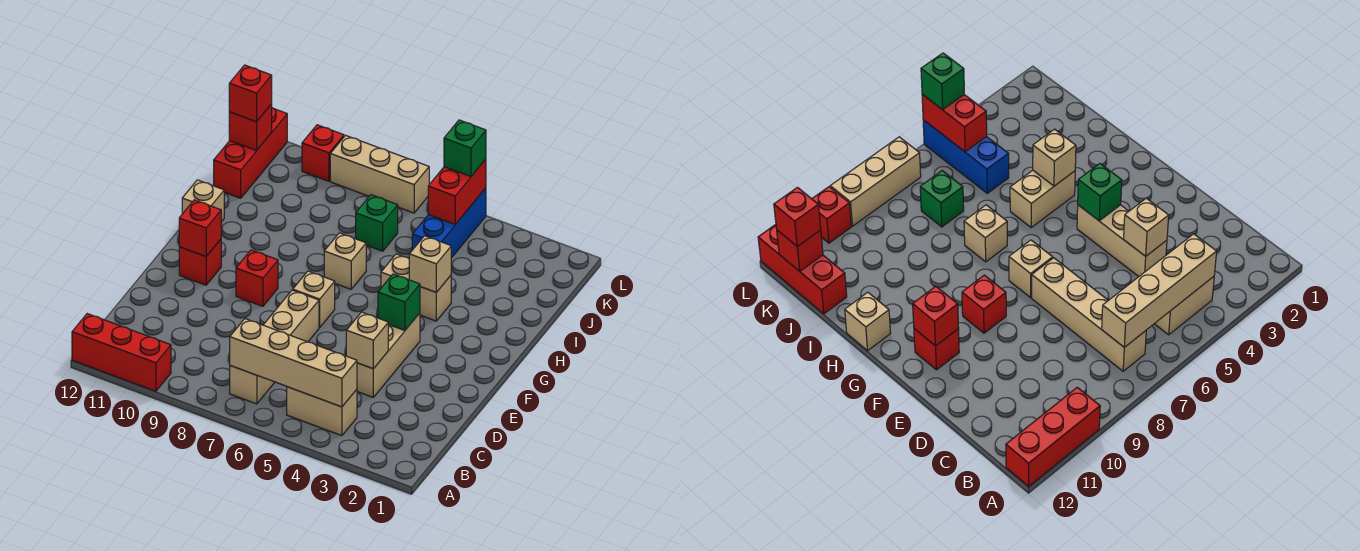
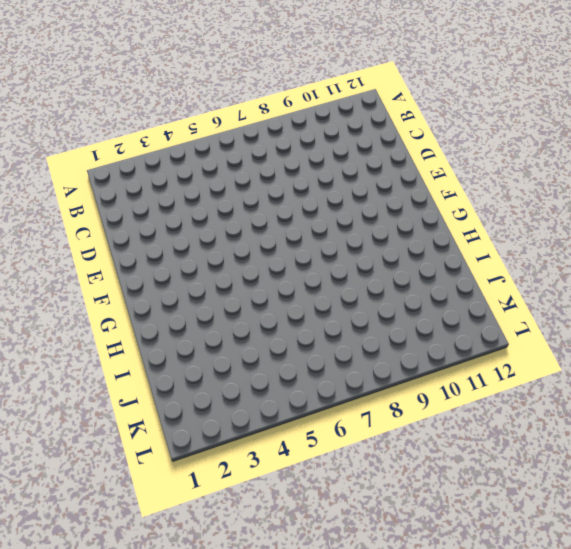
none -> red 1x3 brick [72,314,171,391]
none -> tan 1x2 brick [287,387,357,436]
none -> tan 1x4 brick [230,290,319,404]

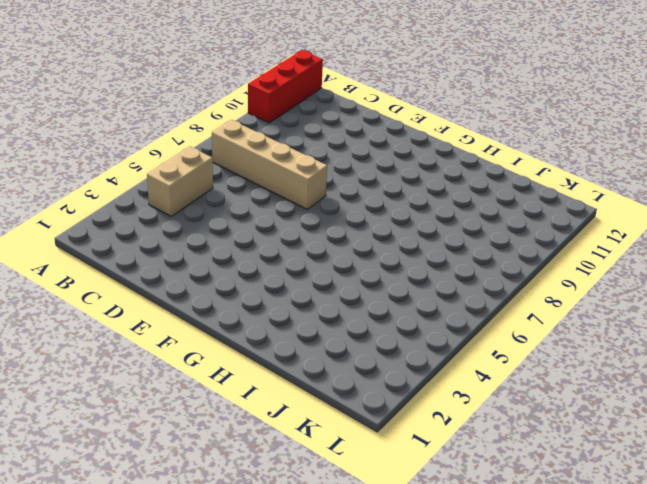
none -> tan 1x3 brick [357,313,420,397]
none -> tan 1x1 brick [293,271,335,328]
none -> red 1x1 brick [236,250,278,306]

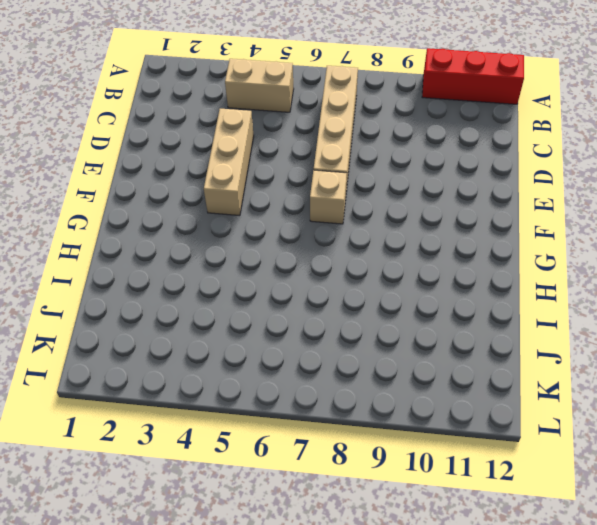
none -> red 1x1 brick [236,250,278,306]
none -> red 1x1 brick [179,239,221,285]
none -> tan 1x2 brick [381,254,451,321]

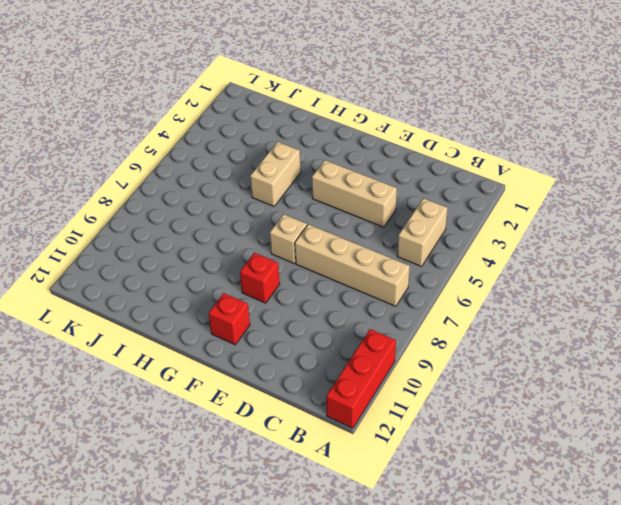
none -> tan 1x1 brick [324,233,366,289]
none -> tan 1x1 brick [182,180,224,222]
none -> blue 1x3 brick [412,188,486,258]

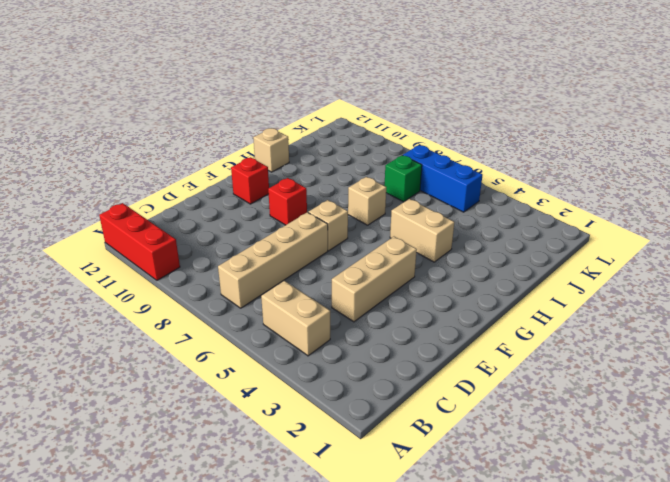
blue 1x3 brick [403,145,482,212] -> blue 1x3 brick turned to [412,188,486,258]
none -> red 1x3 brick [214,108,287,198]
none -> tan 1x3 brick [330,135,429,213]
none -> red 1x1 brick [302,125,344,181]

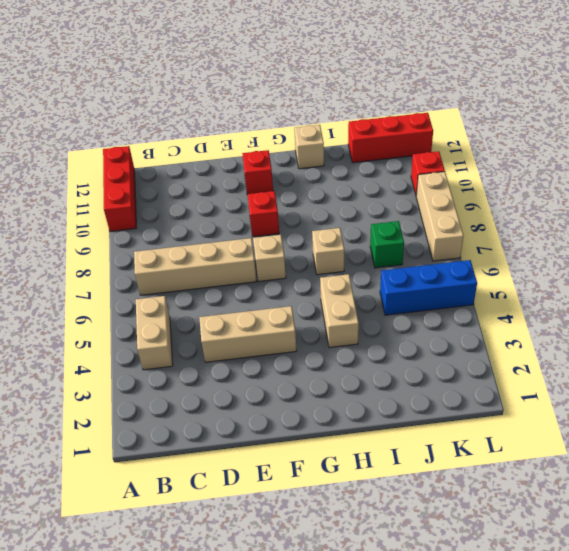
none -> tan 1x4 brick [230,319,357,407]
none -> tan 1x1 brick [346,312,388,369]
none -> green 1x1 brick [378,274,420,330]

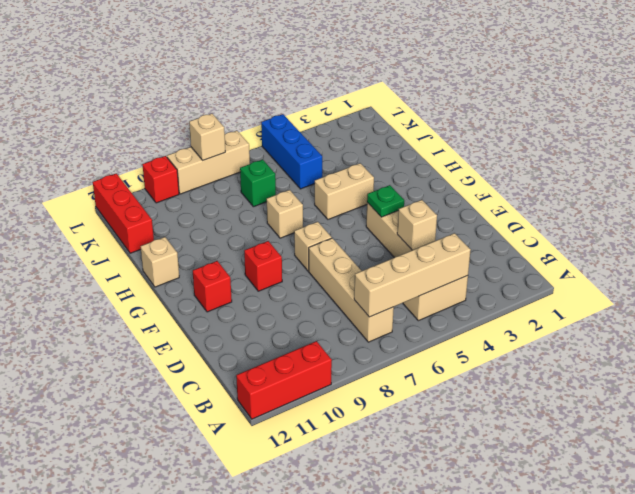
green 1x1 plate [367,185,404,217] -> green 1x1 brick [378,274,420,330]
tan 1x1 brick [189,114,225,160] -> tan 1x1 brick moved to [409,236,451,292]
none -> red 1x1 brick [179,200,221,256]
none -> red 1x2 brick [428,159,486,224]
none -> red 1x1 brick [229,104,272,151]

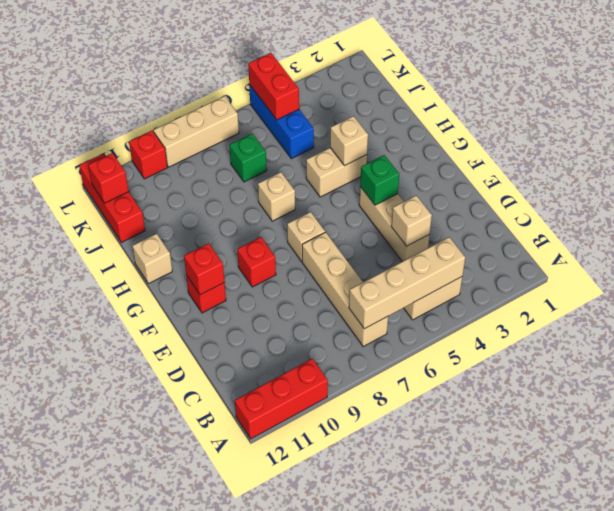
none -> red 1x1 brick [229,65,272,122]
none -> green 1x1 brick [444,120,486,177]

